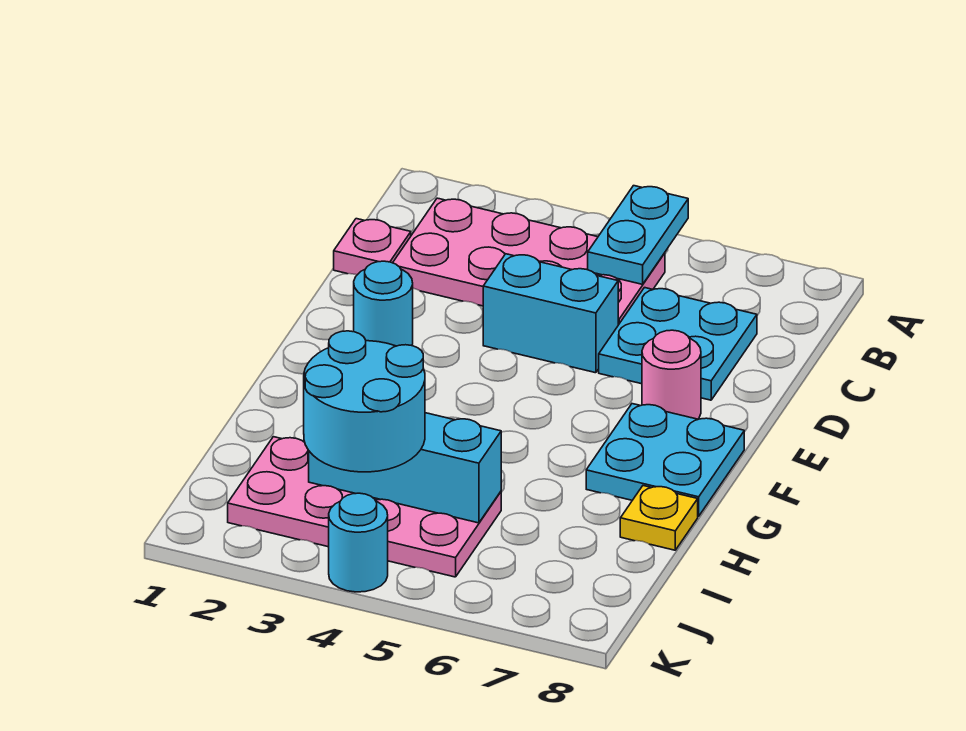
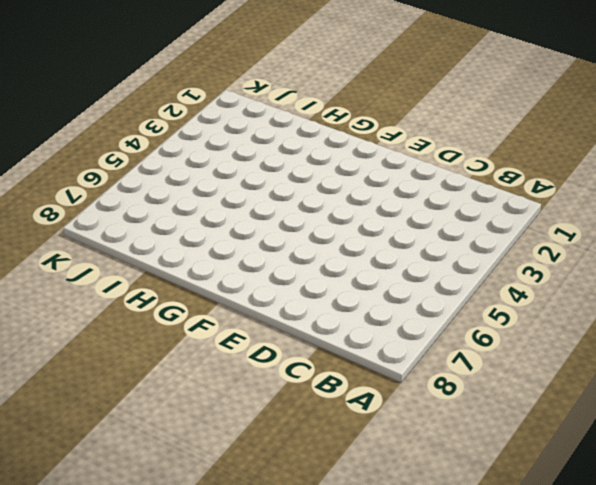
none -> pink 2x4 plate [393,198,665,325]
none -> pink 1x1 plate [334,219,411,275]
none -> cyan 2x2 plate [599,288,757,400]

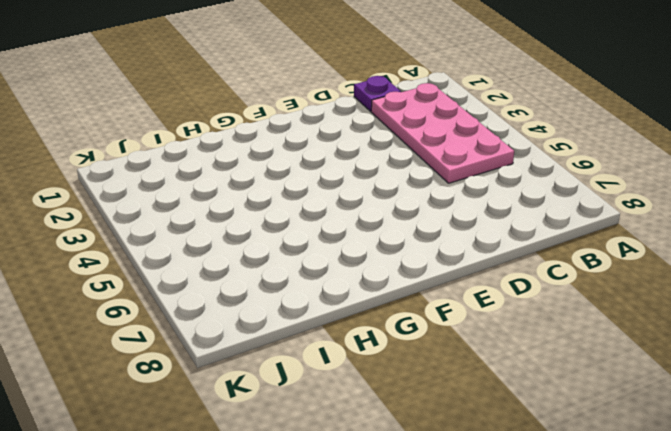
purple 1x1 plate [354,76,401,111] -> pink 1x1 plate [334,219,411,275]
none -> cyan 2x2 plate [599,288,757,400]
none -> cyan 1x2 brick [483,254,618,373]
none -> cyan 1x1 round brick [354,261,413,346]

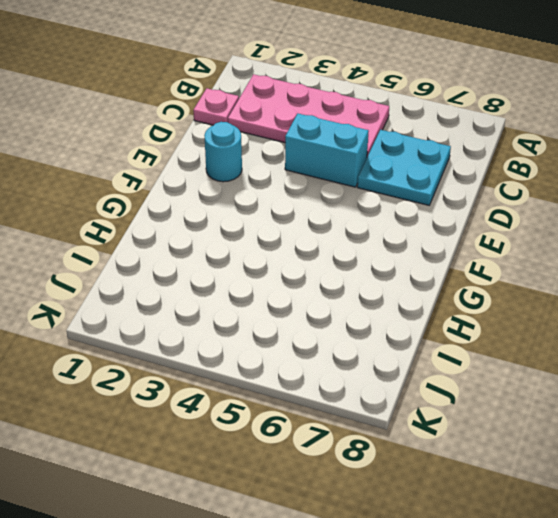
none -> pink 1x1 round brick [642,330,701,419]
none -> cyan 2x2 plate [586,404,744,516]
none -> yellow 1x1 plate [620,486,698,550]

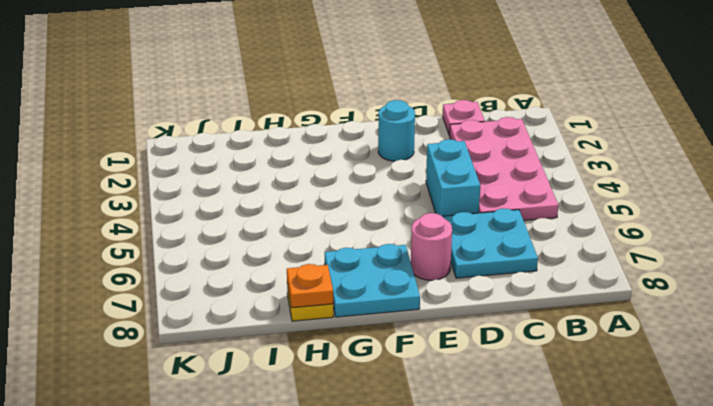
orange 1x1 plate [287,264,333,308] -> none
none -> pink 2x4 plate [228,437,501,577]
none -> cyan 1x1 round brick [329,493,388,592]
none -> cyan 1x2 plate [588,186,688,284]

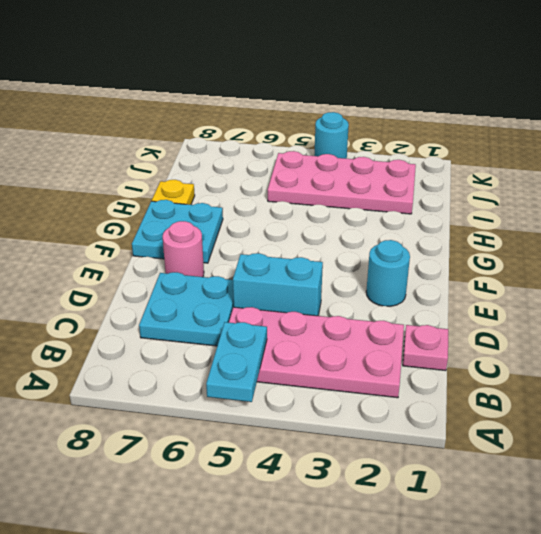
none -> cyan 1x3 brick [309,413,501,523]
none -> cyan 2x2 round brick [304,331,425,472]

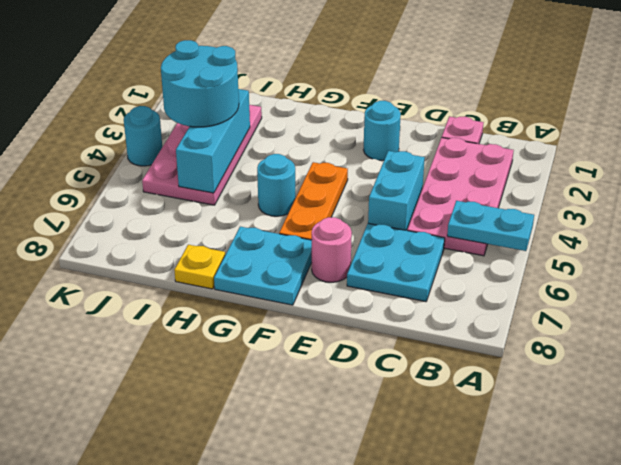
orange 1x3 plate [279,162,348,240] -> none
cyan 1x1 round brick [257,154,295,216] -> none

